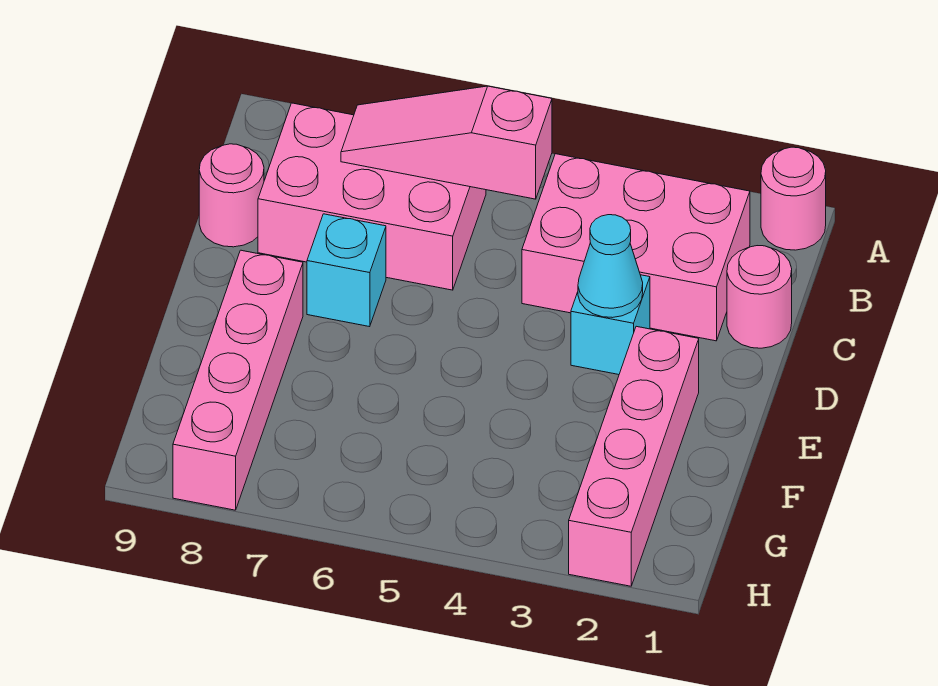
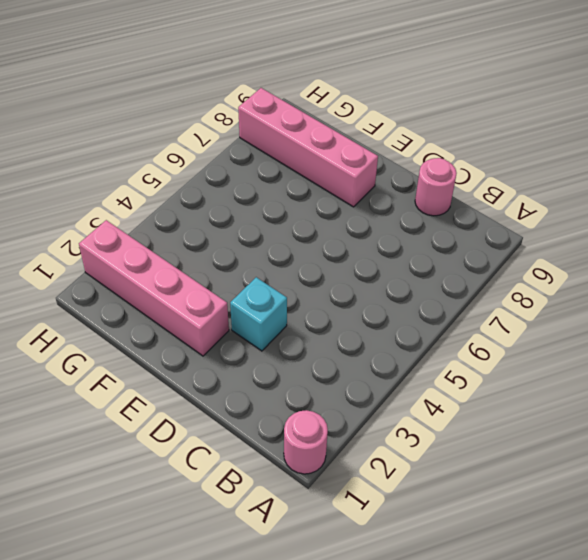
none -> pink 2x3 brick [522,154,750,341]
none -> pink 2x3 brick [258,103,486,290]

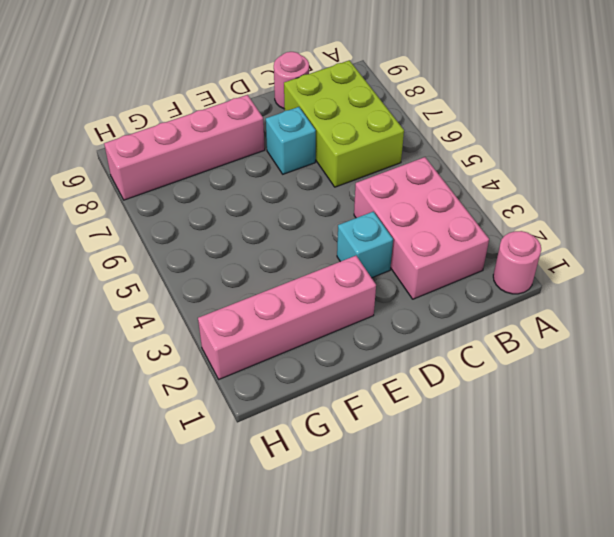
lime 2x3 brick [284,60,404,187] -> pink 2x3 brick [258,103,486,290]
none -> pink 1x1 round brick [727,246,792,348]
none -> pink 1x3 slope [341,86,552,199]

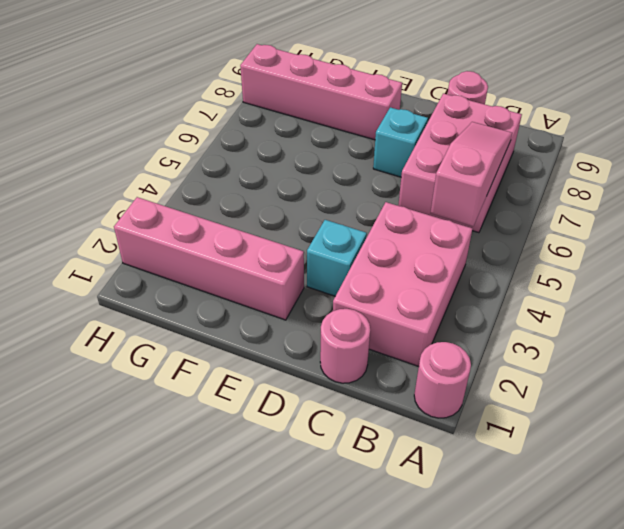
none -> cyan 1x1 cone [578,215,643,318]

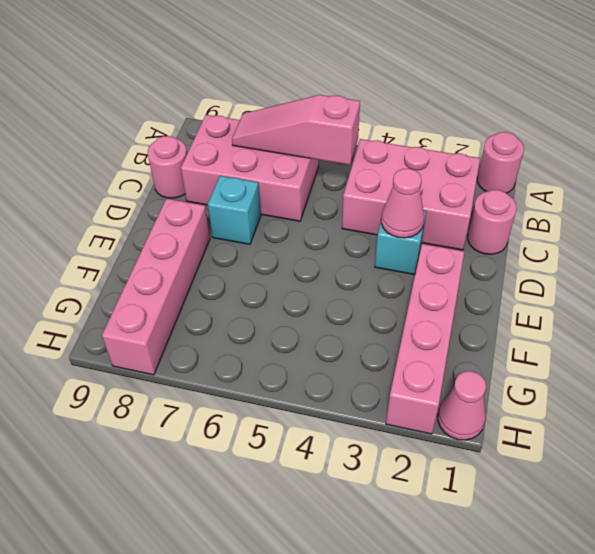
pink 1x1 cone [381,169,424,238] -> cyan 1x1 cone [578,215,643,318]
pink 1x1 cone [438,371,486,440] -> none

